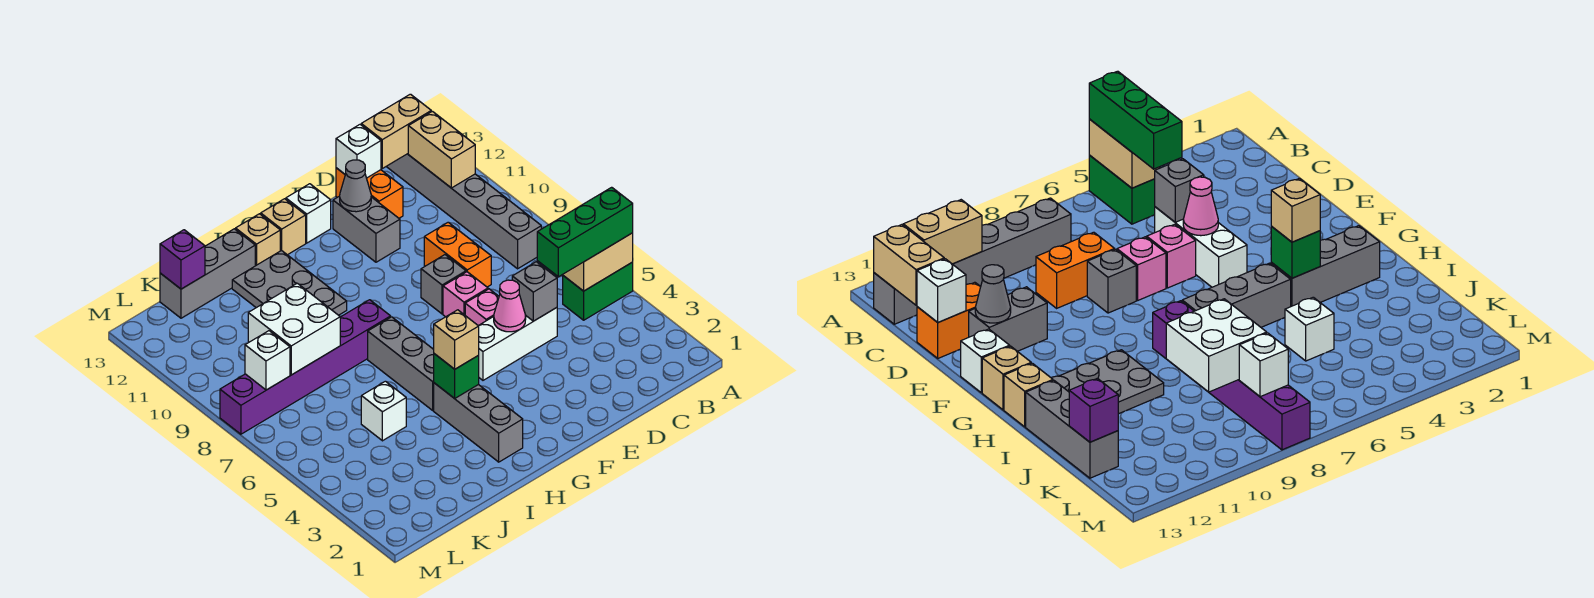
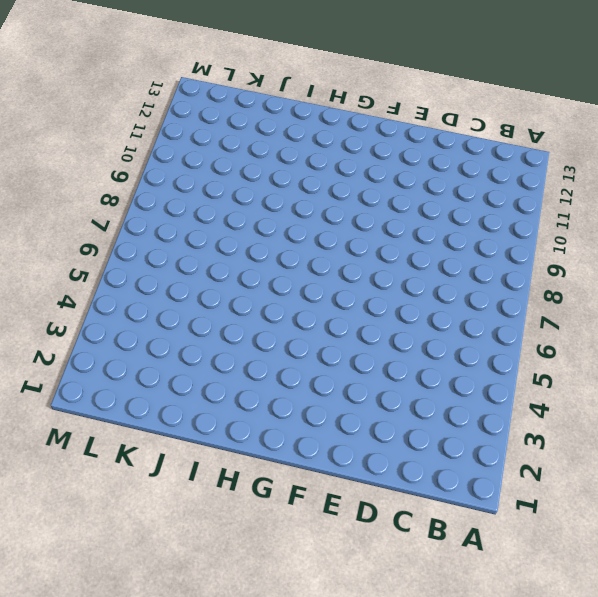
none -> green 1x2 brick [563,262,633,320]
none -> grey 1x6 brick [386,154,541,269]
none -> white 1x3 brick [479,308,557,380]
none -> orange 1x2 brick [424,222,491,287]

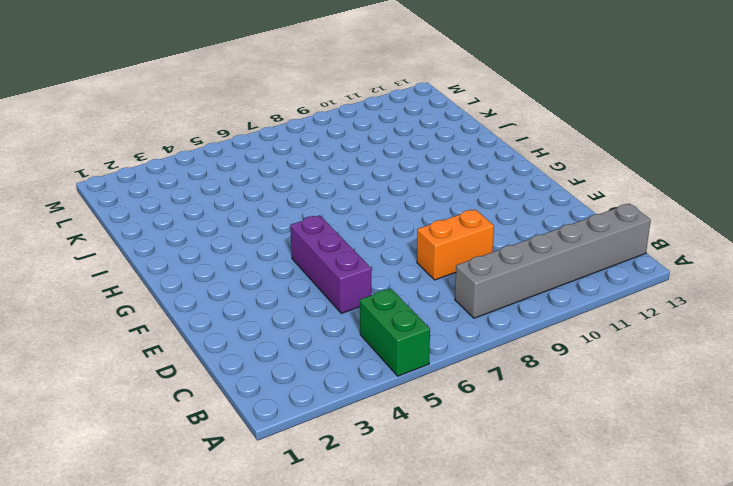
purple 1x3 brick [290,215,372,313] -> white 1x3 brick [479,308,557,380]
none -> orange 1x2 brick [336,168,403,218]
none -> pink 1x1 brick [465,289,499,326]
none -> pink 1x1 brick [443,272,488,317]
none -> grey 1x1 brick [421,255,466,314]

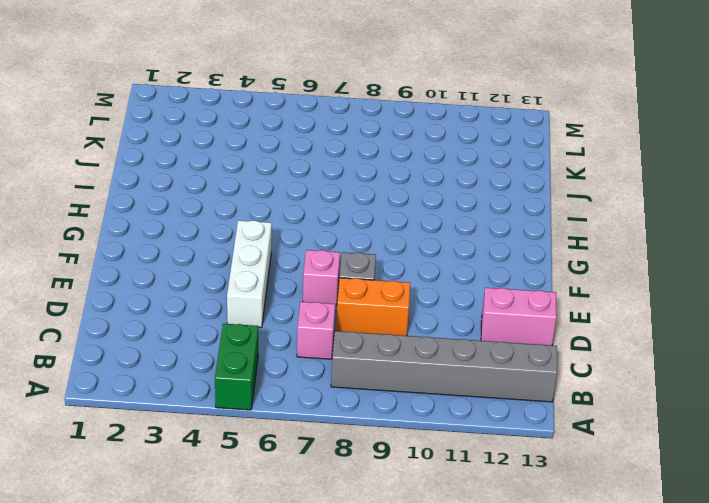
pink 1x1 brick [297,302,335,359] -> pink 1x1 brick moved to [465,289,499,326]
pink 1x2 brick [481,288,557,346] -> orange 1x2 brick [336,168,403,218]
none -> grey 1x2 brick [333,196,400,262]
none -> white 1x1 brick [286,184,331,243]
none -> tan 1x1 brick [261,199,306,255]
none -> grey 1x3 brick [434,383,523,462]

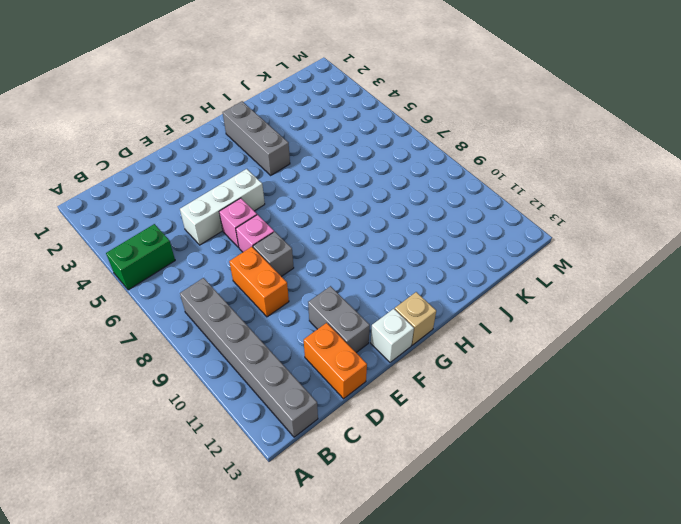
none -> grey 1x3 brick [368,317,434,410]
none -> purple 1x6 brick [220,300,391,434]
none -> grey 2x3 plate [232,250,347,315]
none -> tan 1x1 brick [236,214,280,266]

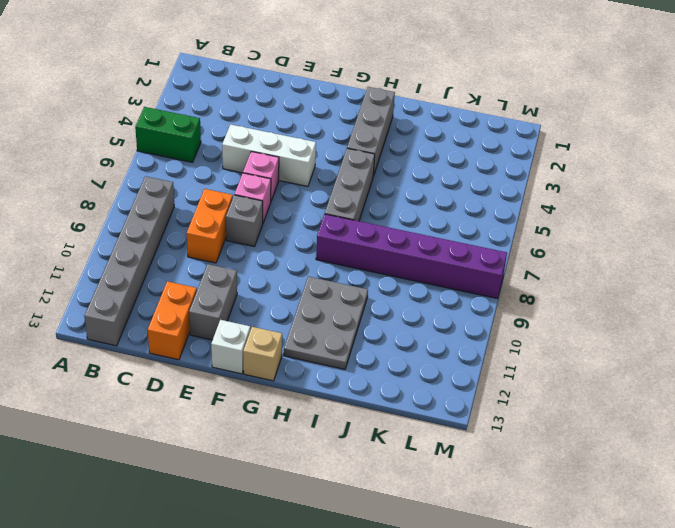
none -> tan 1x1 brick [236,214,280,266]
none -> grey 1x3 brick [160,229,255,318]
none -> white 1x1 brick [361,381,406,441]
none -> tan 1x2 brick [563,233,633,291]

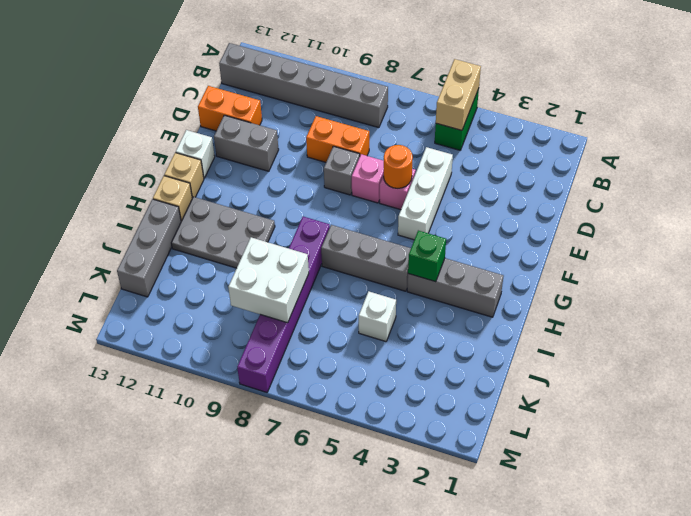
orange 1x1 round brick [384,145,413,188] -> none
none -> tan 1x2 brick [408,111,475,188]
none -> tan 1x2 brick [361,94,431,168]
none -> grey 1x1 brick [512,262,557,321]
none -> white 1x1 brick [336,125,381,178]

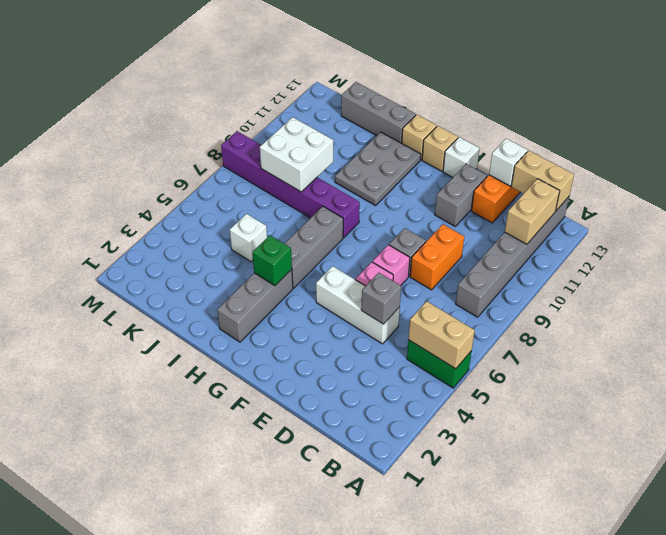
none -> pink 1x1 cone [494,280,526,332]
none -> grey 1x1 cone [340,160,371,212]
none -> purple 1x1 brick [160,230,205,289]
none -> white 1x1 brick [245,331,290,390]

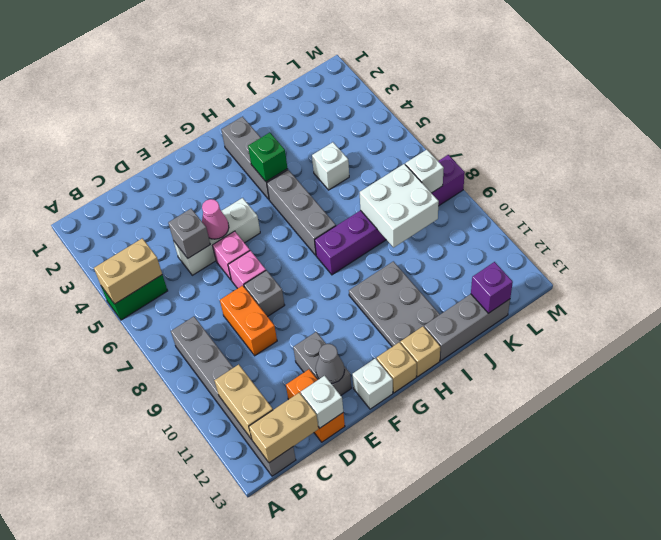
none -> green 1x3 brick [537,187,633,277]
none -> tan 1x1 brick [434,310,479,369]

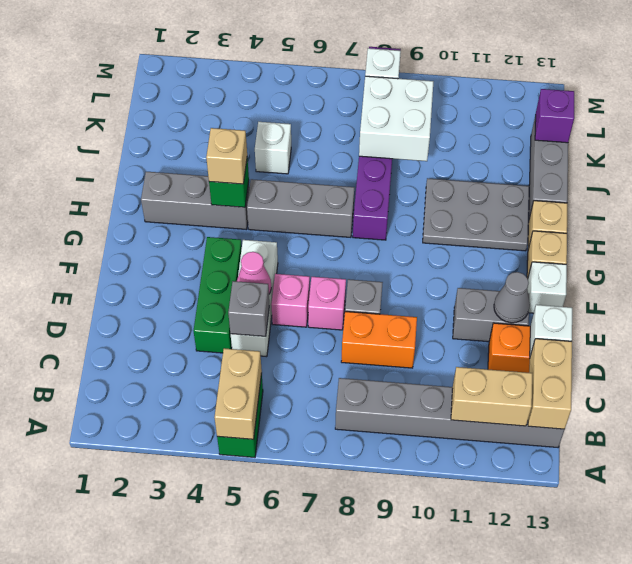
green 1x3 brick [193,237,242,353] -> green 1x3 brick moved to [537,187,633,277]

